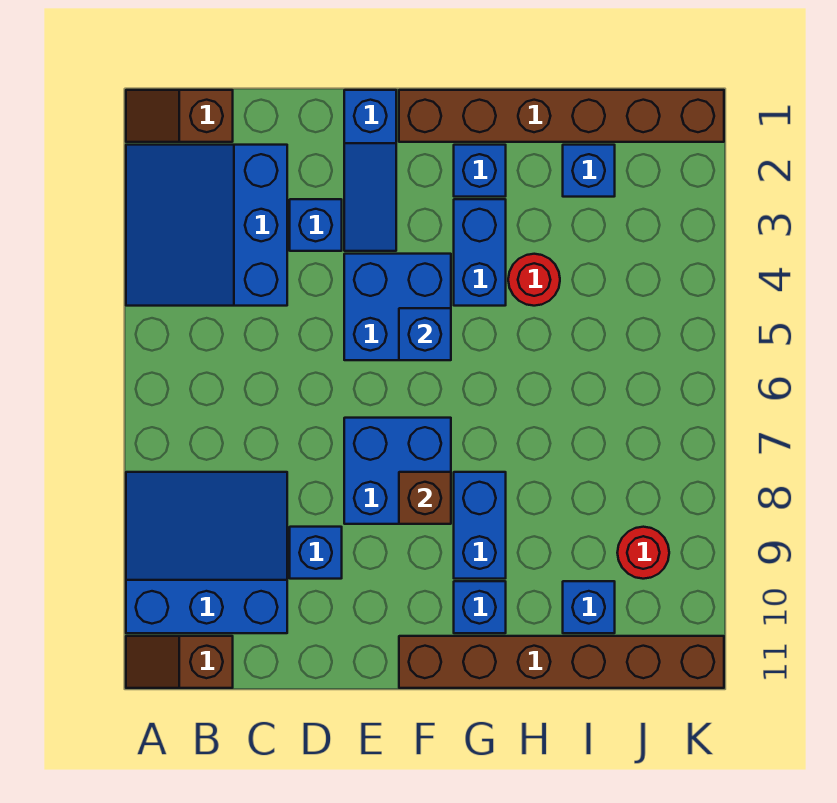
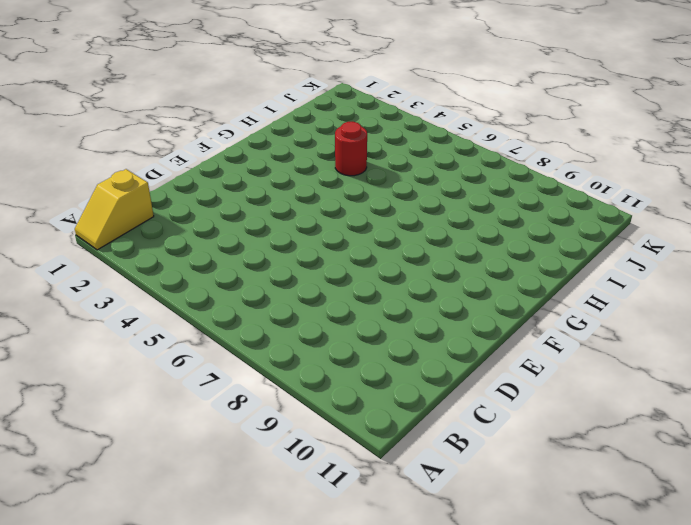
yellow 1x2 slope [75,169,154,250] -> brown 1x2 slope [126,90,233,142]
none -> blue 3x3 slope [126,145,287,306]
none -> blue 3x3 slope [126,472,287,633]
none -> brown 1x2 slope [126,636,233,688]

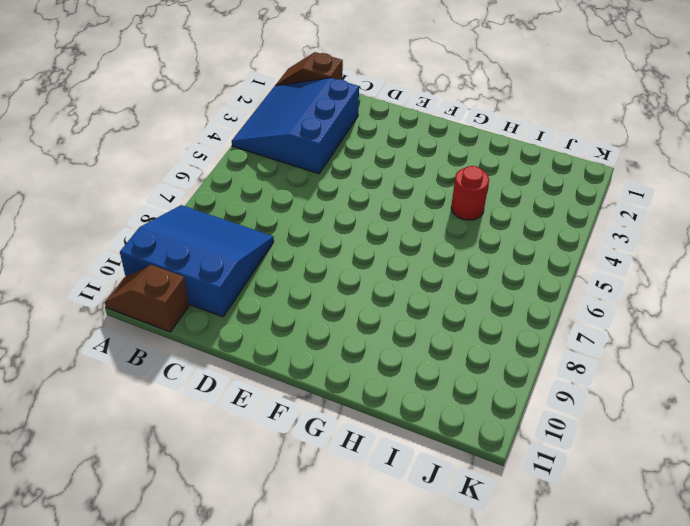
none -> blue 1x1 brick [290,199,342,251]
none -> blue 1x1 brick [290,527,342,579]
none -> blue 1x3 slope [344,90,396,251]

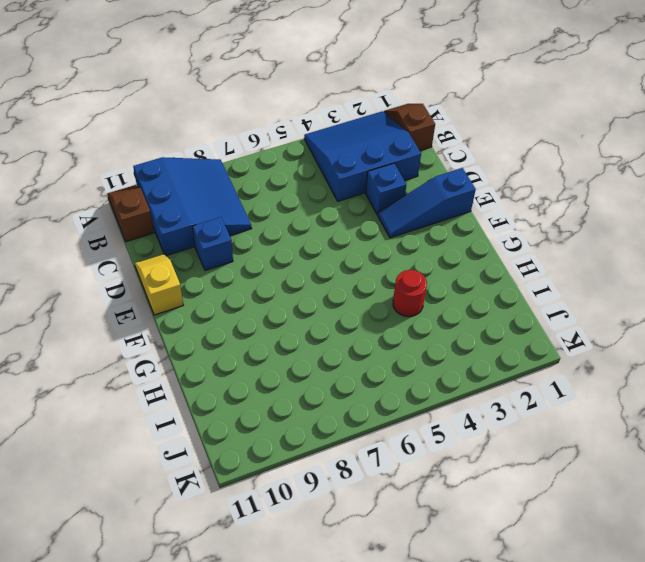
yellow 1x2 slope [135,254,183,315] -> none
none -> blue 2x2 brick [344,254,451,360]
none -> blue 2x2 brick [344,418,451,524]
none -> brown 1x6 brick [399,90,724,142]

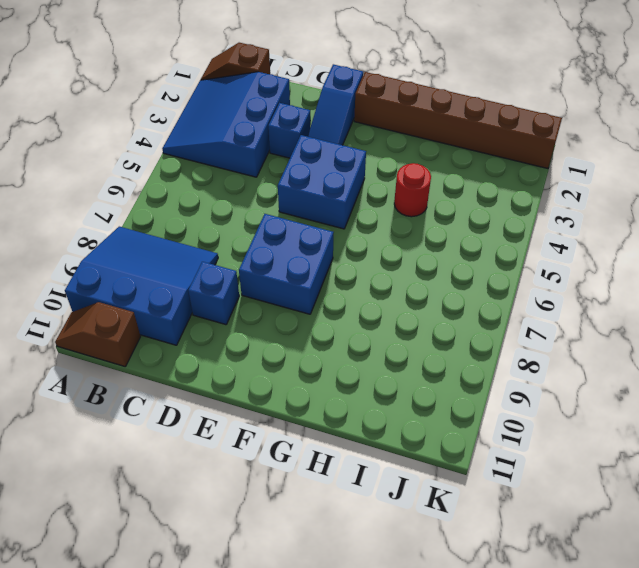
none -> brown 1x6 brick [399,636,724,688]
none -> blue 1x1 brick [454,145,506,197]
none -> blue 1x2 brick [454,199,506,306]

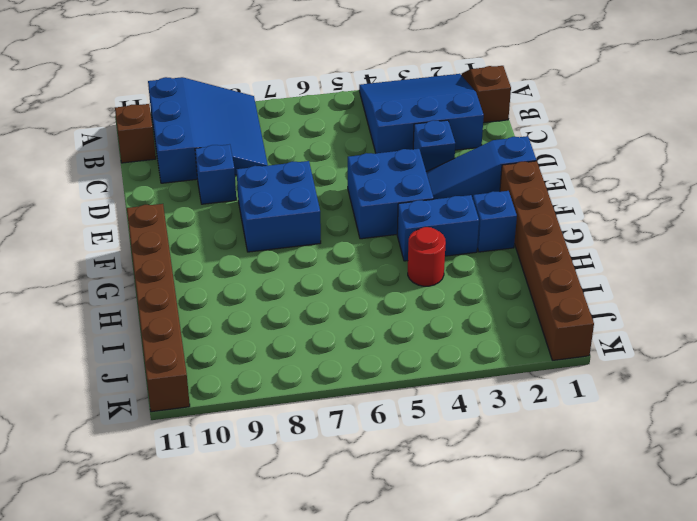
none -> blue 1x2 brick [454,472,506,579]
none -> blue 1x1 brick [454,581,506,633]
none -> blue 1x1 brick [563,145,615,197]

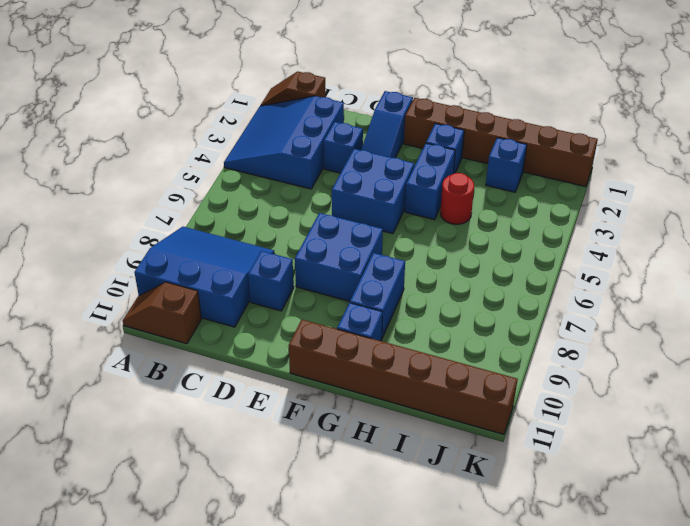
none -> blue 1x1 brick [563,581,615,633]
none -> red 1x1 round brick [617,527,669,579]
none -> blue 1x1 brick [399,308,451,360]

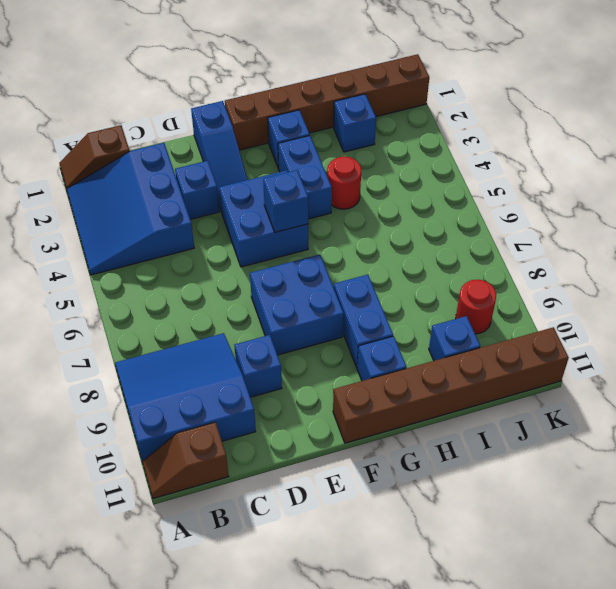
none -> brown 1x1 brick [399,472,451,524]

